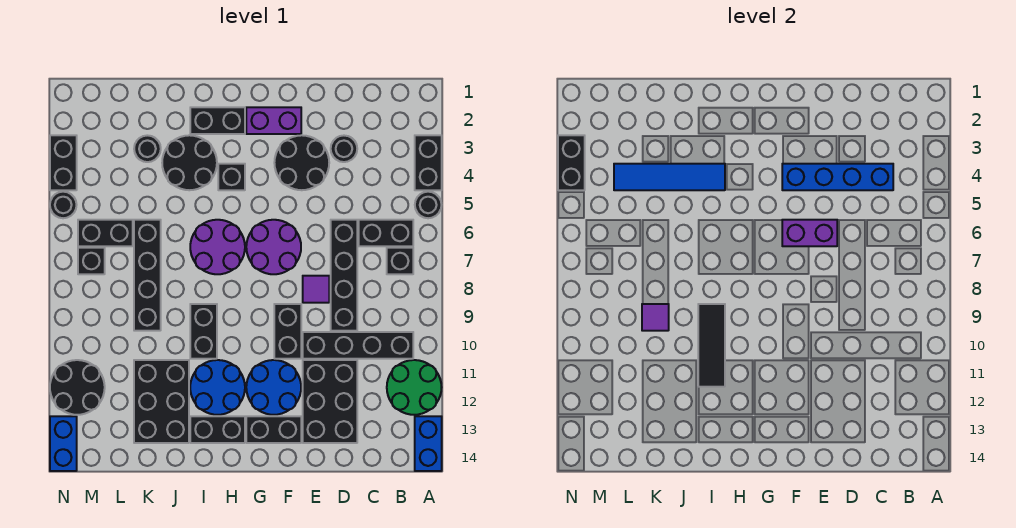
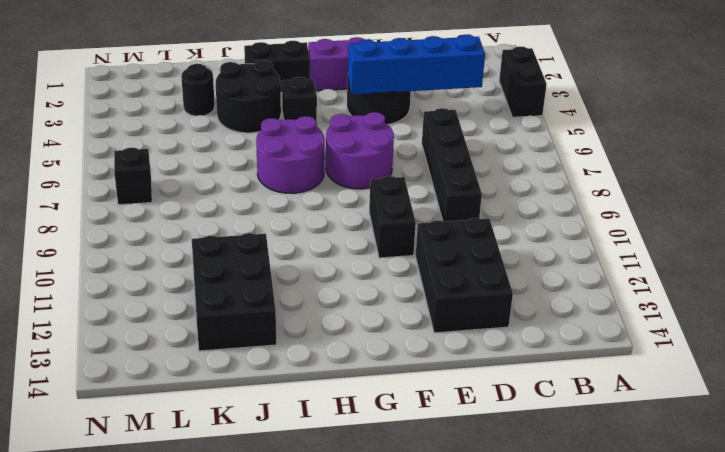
none -> black 1x1 round brick [415,192,441,218]
none -> green 2x2 round brick [387,360,442,415]
none -> blue 1x2 brick [415,416,442,471]
none -> black 1x2 brick [359,220,413,246]

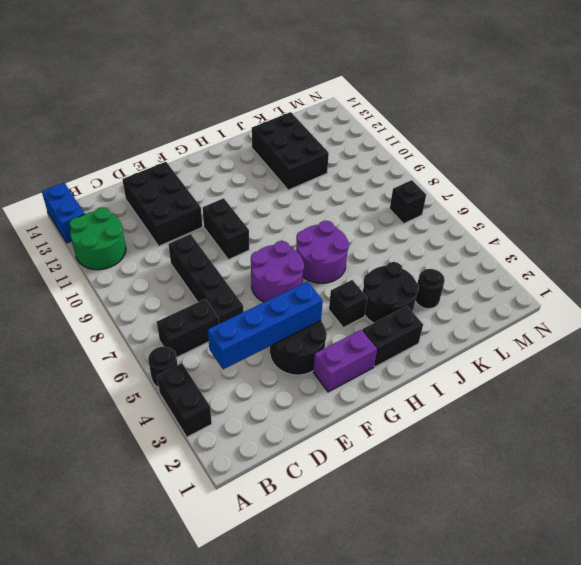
none -> black 1x1 brick [387,248,413,274]
none -> black 1x4 brick [303,332,413,359]
none -> black 1x1 round brick [331,136,357,162]
none -> purple 1x1 tile [303,276,329,303]

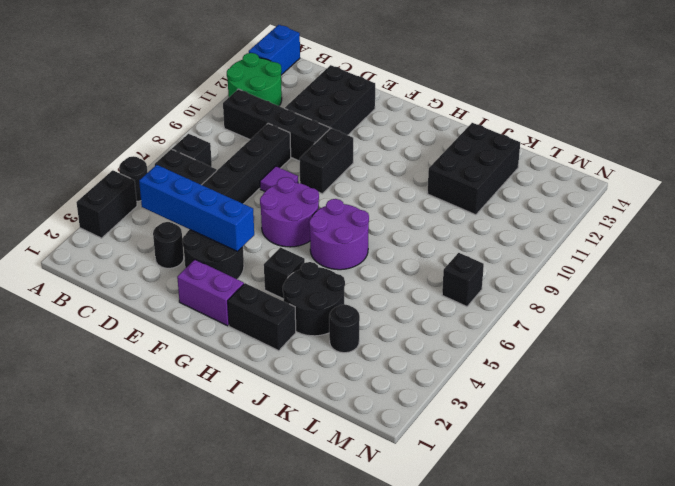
none -> blue 2x2 round brick [246,360,301,415]
none -> black 1x2 brick [246,416,301,443]
none -> blue 2x2 round brick [190,360,245,415]
none -> black 1x2 brick [190,416,245,443]

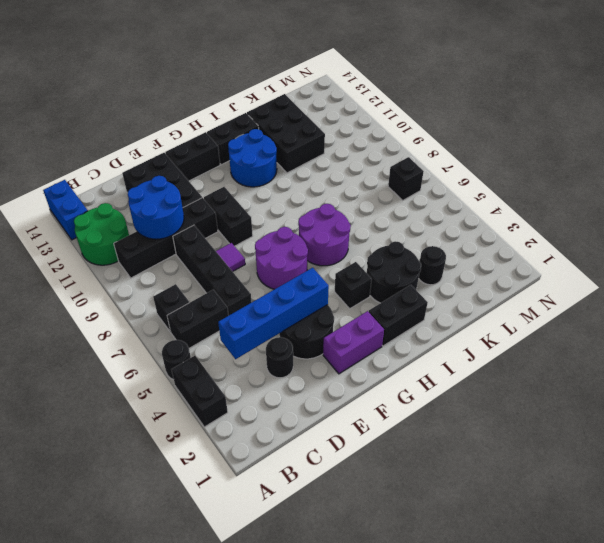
blue 2x2 round brick [128,176,184,239] -> blue 2x2 round brick moved to [246,360,301,415]
none -> black 1x2 brick [190,304,217,359]
none -> black 1x4 brick [134,220,161,331]
none -> black 1x2 brick [78,220,133,246]
none -> black 2x2 round brick [50,360,105,415]

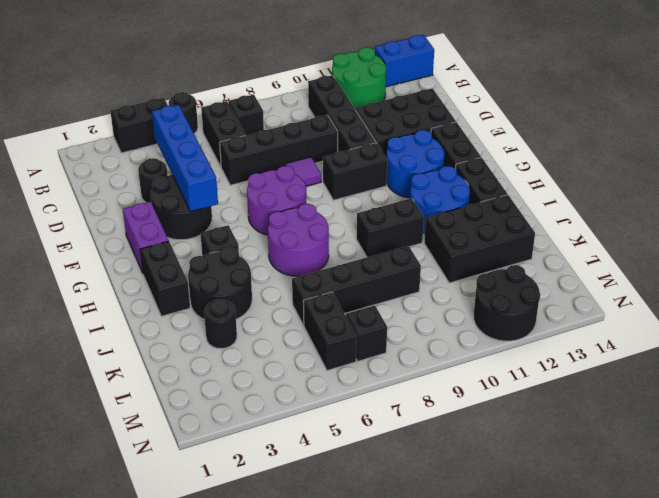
none -> black 1x2 brick [50,135,77,190]
none -> black 1x1 round brick [50,192,77,218]
none -> blue 1x2 brick [50,416,77,471]
none -> purple 1x2 brick [782,220,837,246]

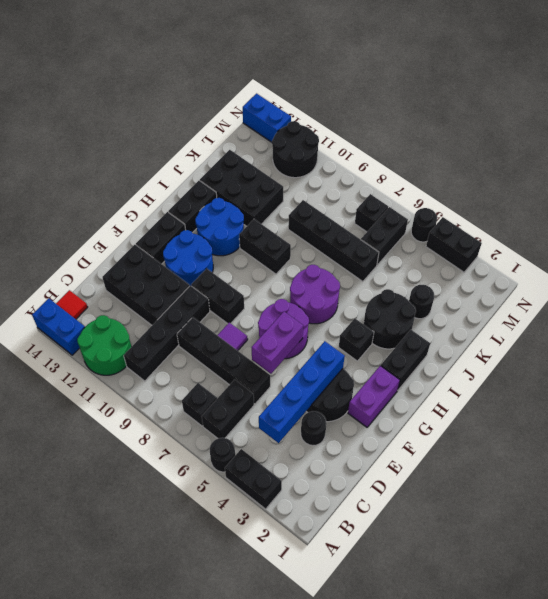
red 1x1 tile [56,290,88,319] -> none
none -> blue 1x4 tile [614,164,725,190]
none -> black 1x3 tile [698,304,725,387]
none -> purple 1x1 tile [642,304,669,331]
none -> black 1x2 brick [558,135,585,190]

